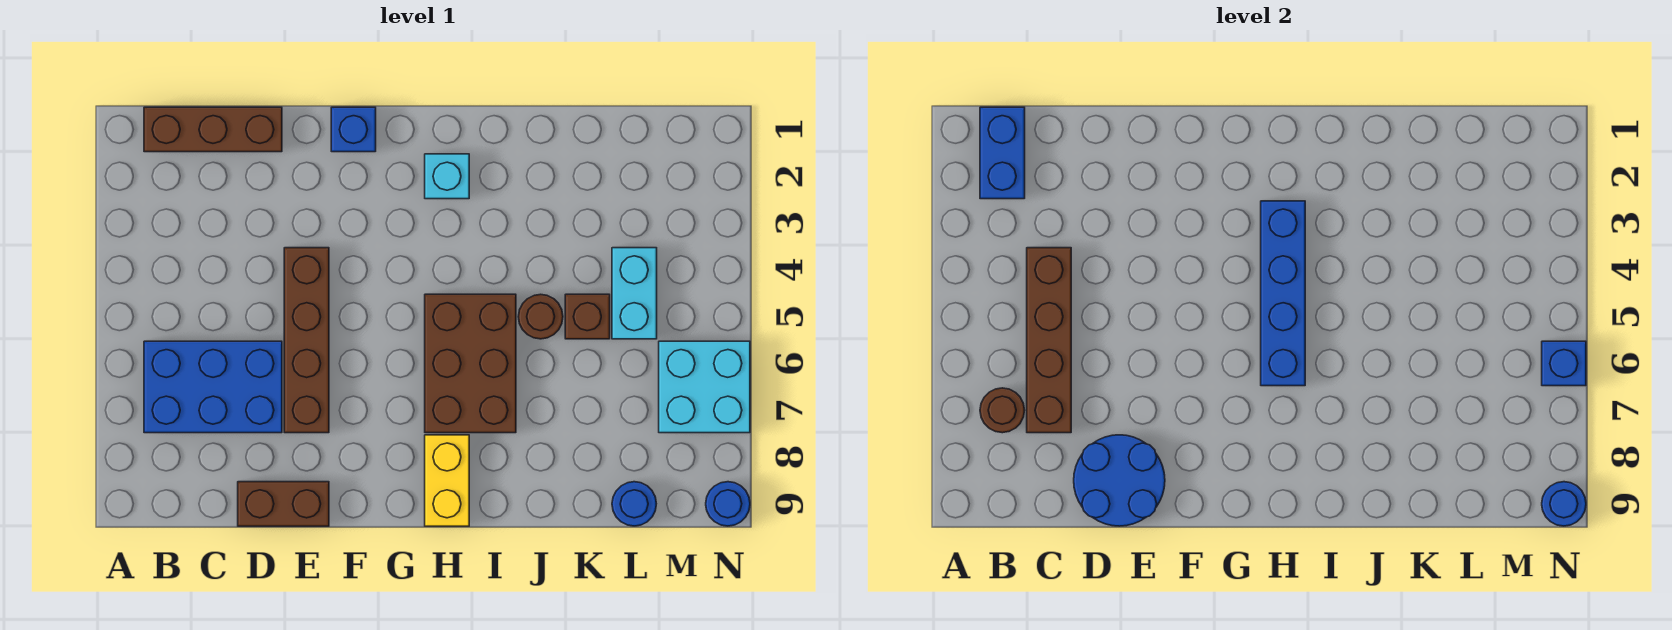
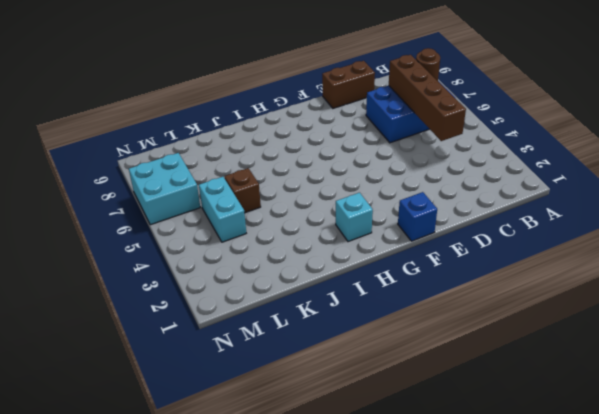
none -> brown 1x3 brick [144,107,282,152]
none -> brown 1x4 brick [284,248,329,433]
none -> brown 2x3 brick [425,294,516,433]

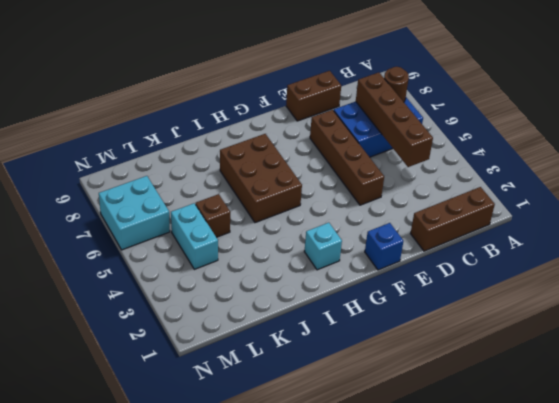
none -> yellow 1x2 brick [425,435,469,526]
none -> brown 1x1 round brick [518,294,563,339]
none -> blue 1x1 round brick [612,482,656,526]

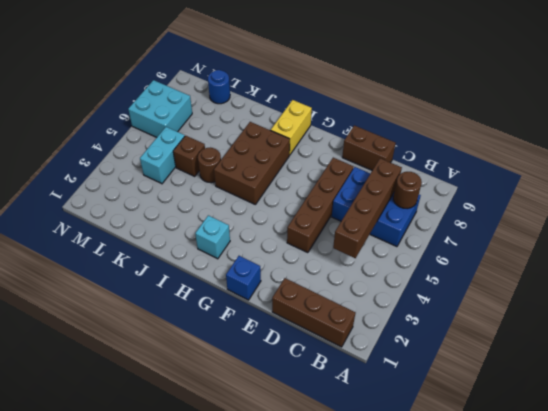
none -> blue 1x1 round brick [706,482,750,526]
none -> blue 1x2 brick [980,107,1025,199]
none -> blue 2x2 round brick [1074,435,1165,526]

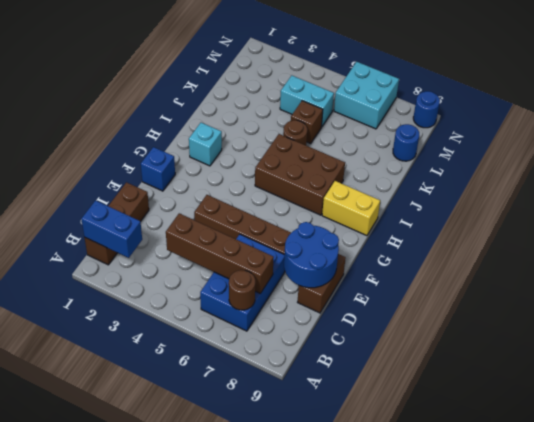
none -> blue 1x4 brick [1261,201,1305,386]
none -> blue 1x1 brick [1542,341,1586,386]
none -> blue 1x1 round brick [1542,482,1586,526]

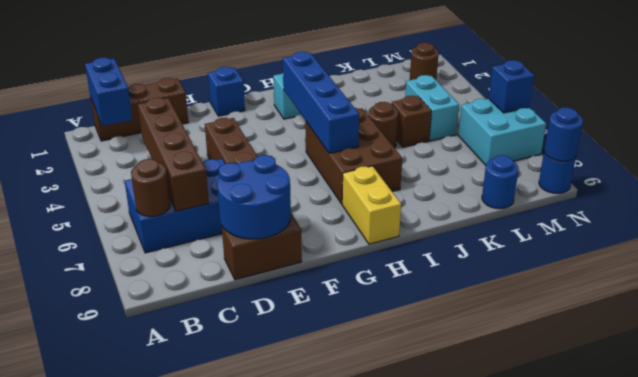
brown 1x1 round brick [410,43,439,80] -> none

